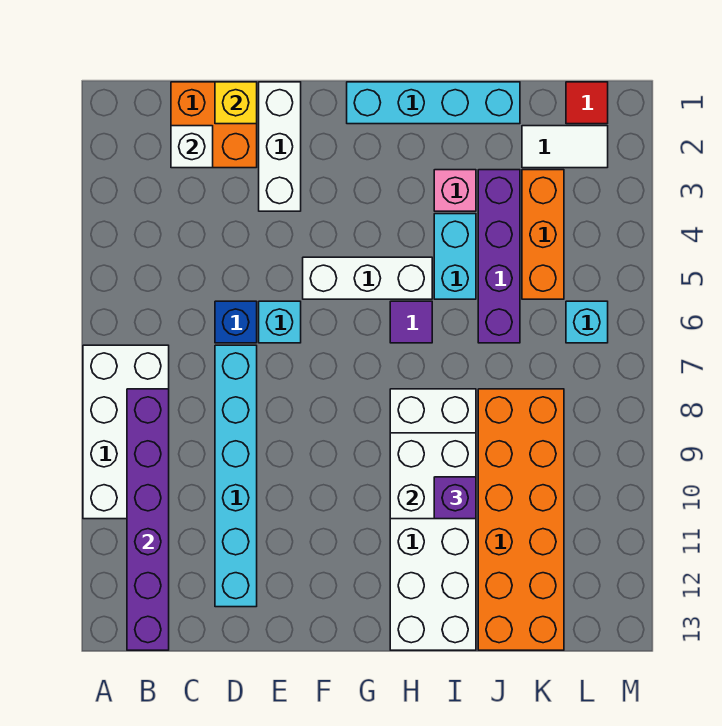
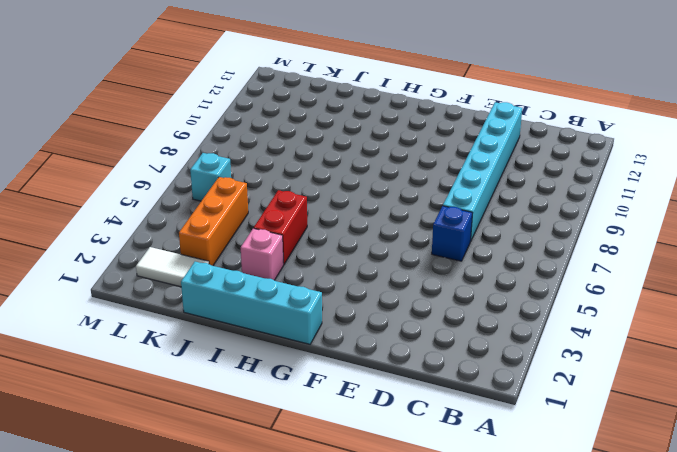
red 1x2 brick [254,190,307,264] -> cyan 1x2 brick [434,214,476,299]
none -> white 2x4 brick [83,345,169,519]
none -> orange 2x2 brick [171,82,257,168]
none -> white 1x3 brick [259,82,301,211]

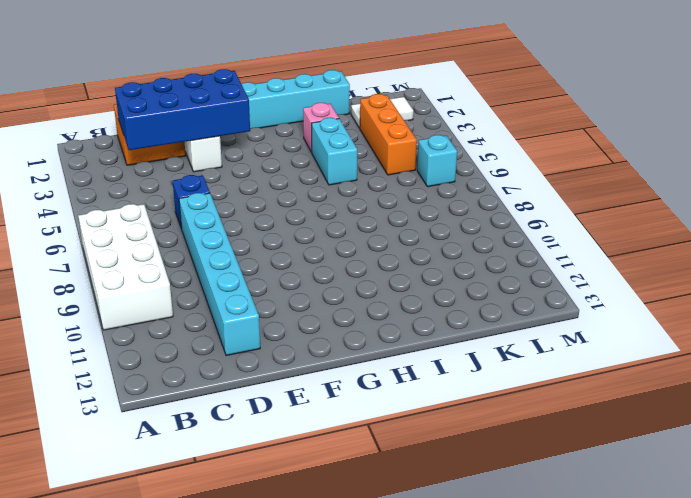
blue 2x4 brick [115,69,250,150] -> white 1x1 brick [171,126,213,168]
none -> cyan 1x1 brick [259,301,301,343]
none -> white 1x3 brick [303,257,432,299]
none -> purple 1x1 tile [390,301,432,343]

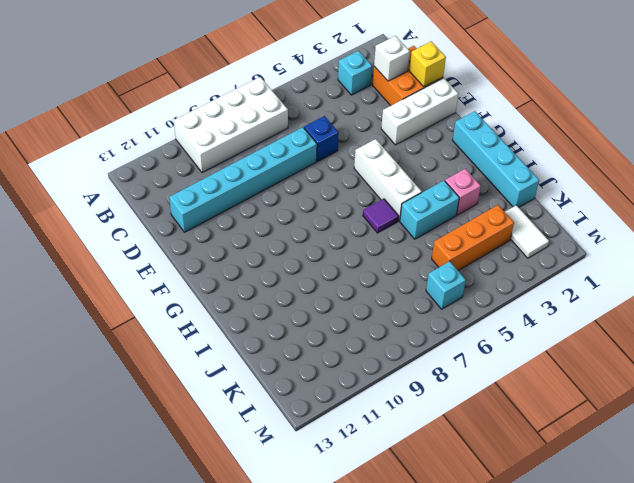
cyan 1x1 brick [338,51,372,95] -> cyan 1x1 brick moved to [259,301,301,343]
none -> white 2x6 brick [390,389,476,650]
none -> purple 1x4 brick [478,170,520,343]
none -> orange 2x6 brick [478,389,564,650]

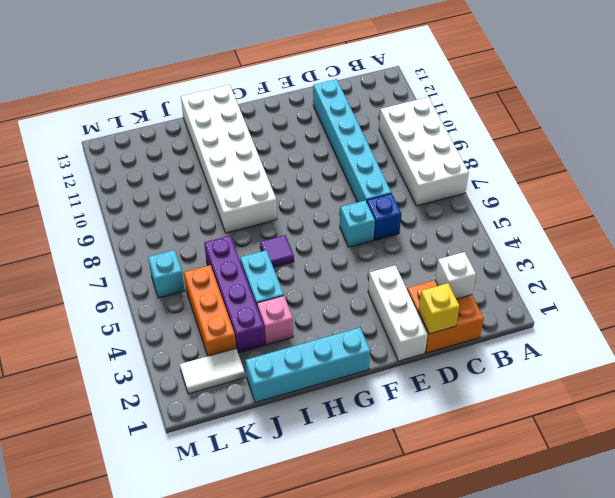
none -> white 1x3 brick [303,257,432,299]
none -> orange 2x6 brick [478,389,564,650]
none -> red 1x1 tile [566,82,608,124]

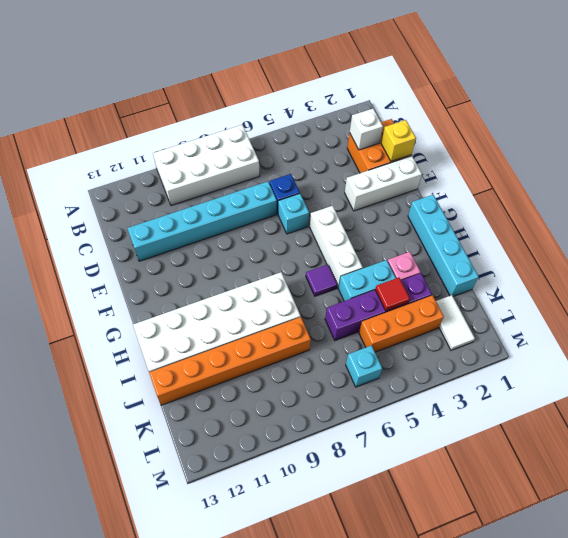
red 1x1 tile [375,277,410,311] -> red 1x1 tile moved to [566,82,608,124]
orange 1x6 brick [149,317,311,405] -> orange 2x6 brick [478,389,564,650]
none -> purple 1x6 brick [127,389,169,650]
none -> white 2x2 brick [390,433,476,519]
none -> purple 1x1 brick [434,477,476,519]

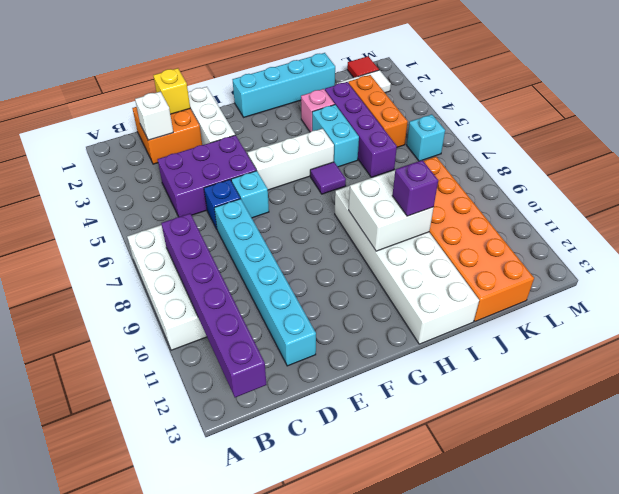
purple 2x3 brick [157,135,256,217] -> none

